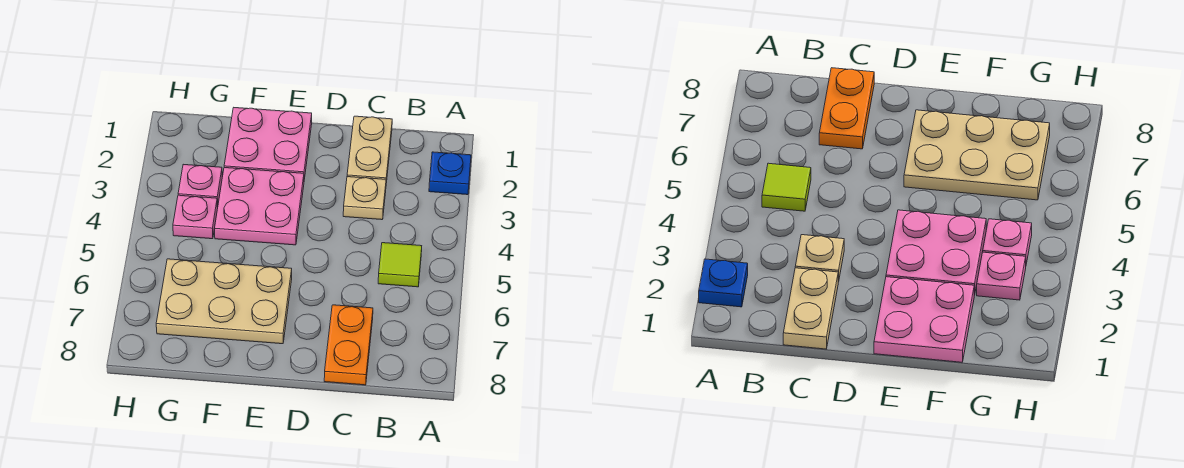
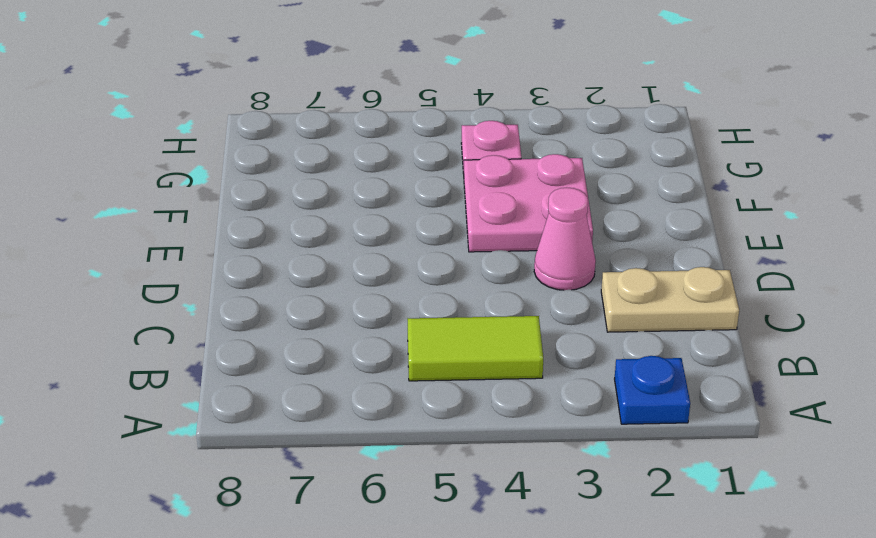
lime 1x2 tile [408,316,543,381] -> lime 1x1 tile [378,243,422,287]
pink 1x1 cone [534,188,596,290] -> none
none -> tan 1x1 plate [343,177,386,220]
none -> orange 1x2 plate [324,305,373,385]

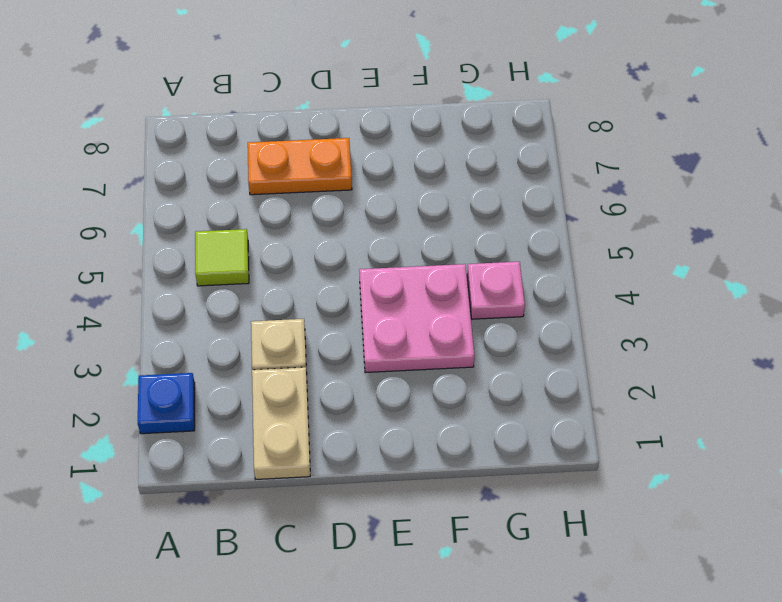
orange 1x2 plate [248,138,352,195] -> orange 1x2 plate turned to [324,305,373,385]
none -> pink 2x2 plate [224,108,312,179]
none -> tan 2x3 plate [156,259,292,344]

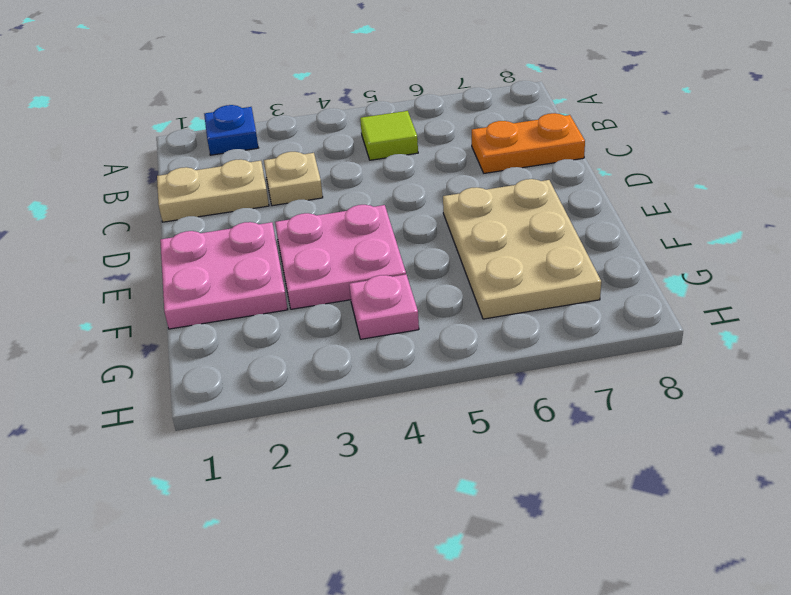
none -> pink 1x1 plate [178,164,222,207]

